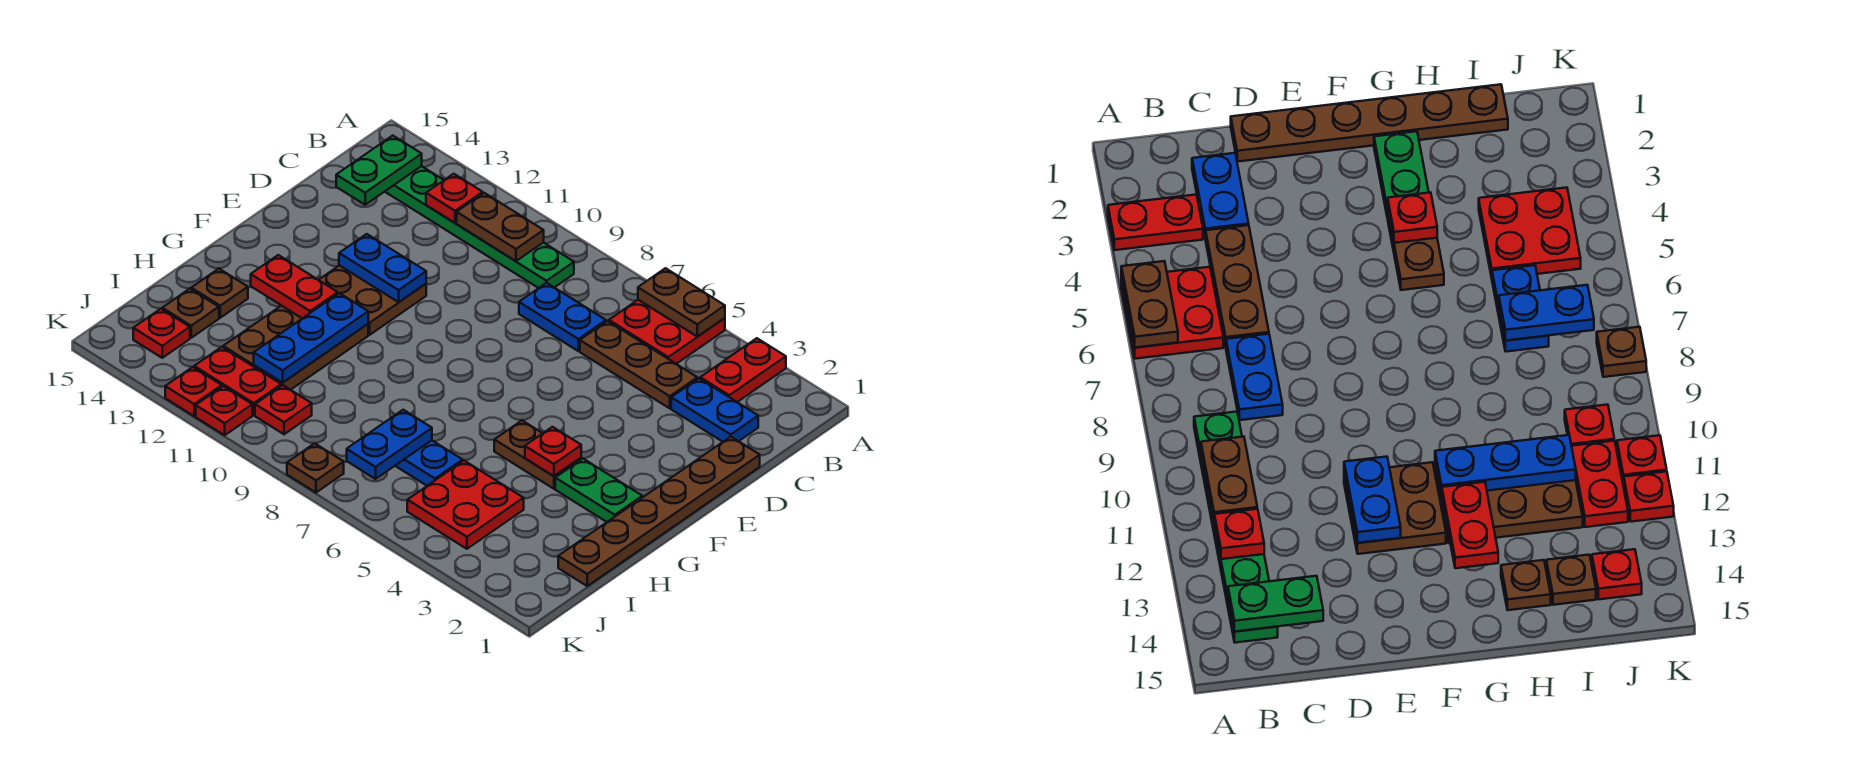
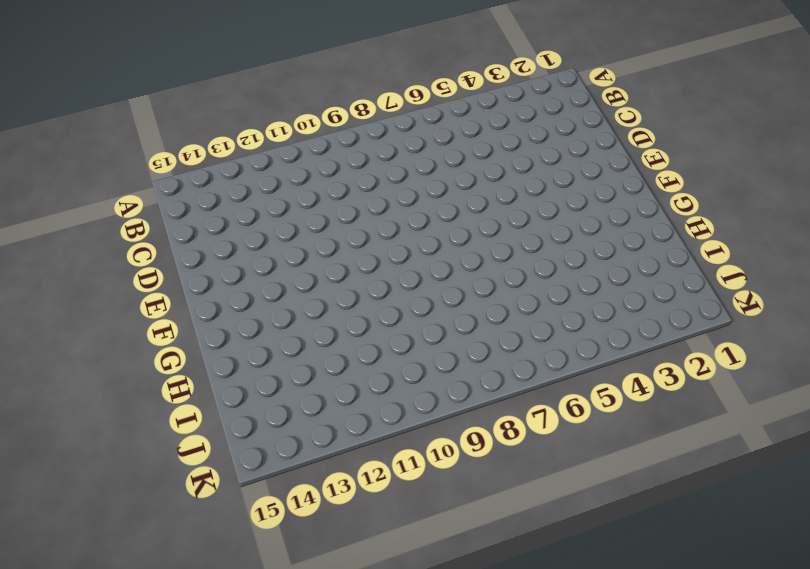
none -> red 1x2 plate [700,338,786,402]
none -> red 2x2 plate [609,300,725,364]
none -> green 1x6 plate [385,166,574,288]
none -> blue 1x2 plate [671,378,758,442]

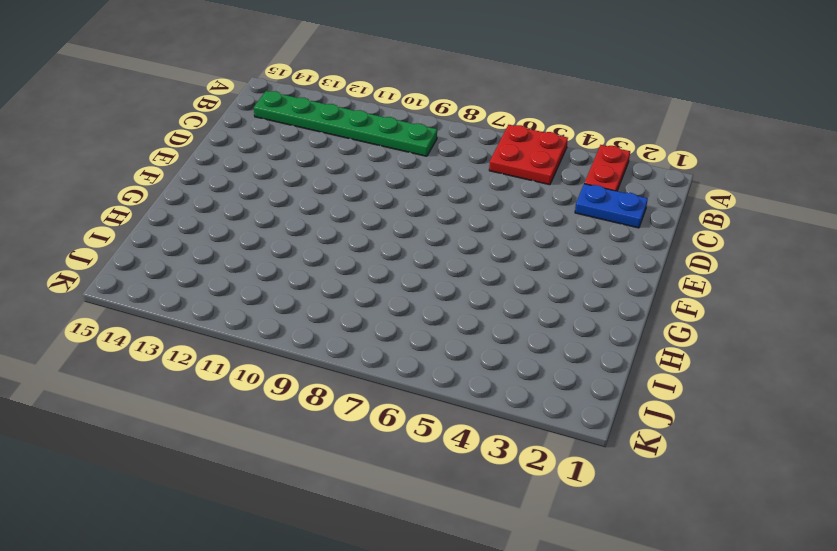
none -> brown 1x3 plate [580,321,697,408]
none -> blue 1x2 plate [519,283,606,351]
none -> brown 1x6 plate [558,437,760,586]
none -> brown 2x2 plate [319,265,426,335]

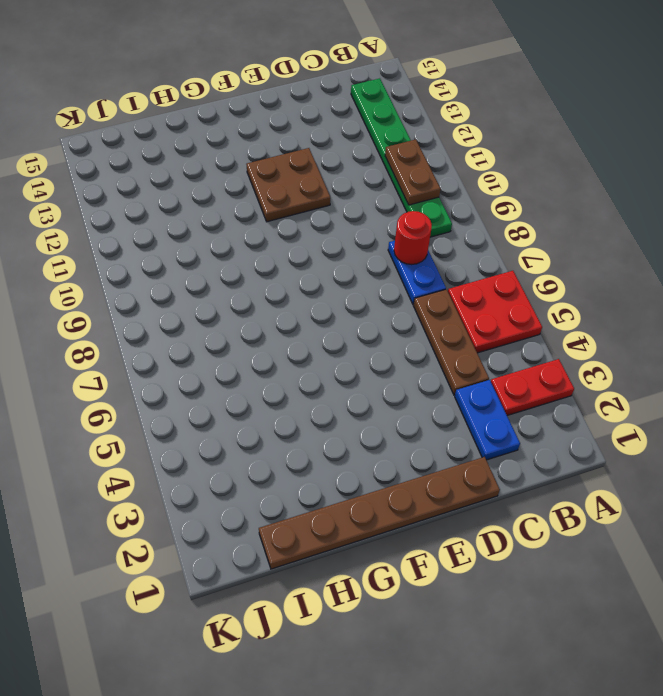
red 1x1 round brick [394,211,432,265] -> none
none -> green 1x2 plate [555,459,642,522]
none -> brown 1x2 plate [494,421,581,489]
none -> brown 2x3 plate [223,306,368,390]
none -> brown 1x1 plate [191,269,248,318]

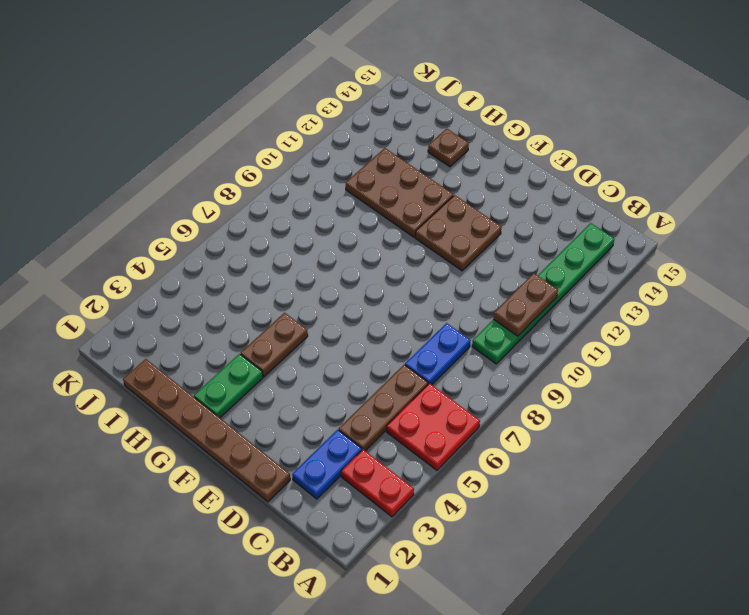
none -> red 2x2 plate [407,461,524,549]
none -> blue 1x2 plate [395,440,463,486]
none -> brown 1x1 plate [162,289,219,338]
none -> red 1x1 plate [255,385,312,434]

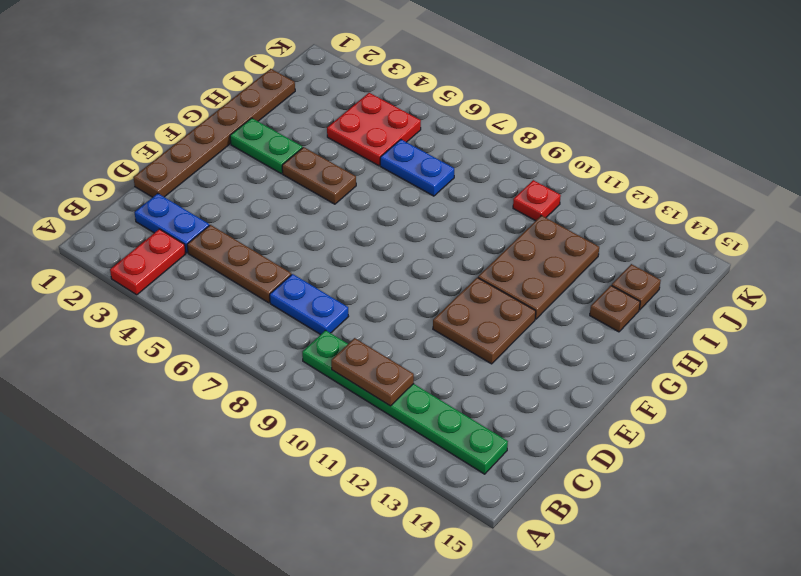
none -> red 2x2 plate [609,300,725,364]
none -> red 1x2 plate [194,347,281,415]
none -> red 1x1 plate [133,309,190,358]
none -> brown 1x1 plate [287,443,344,493]

